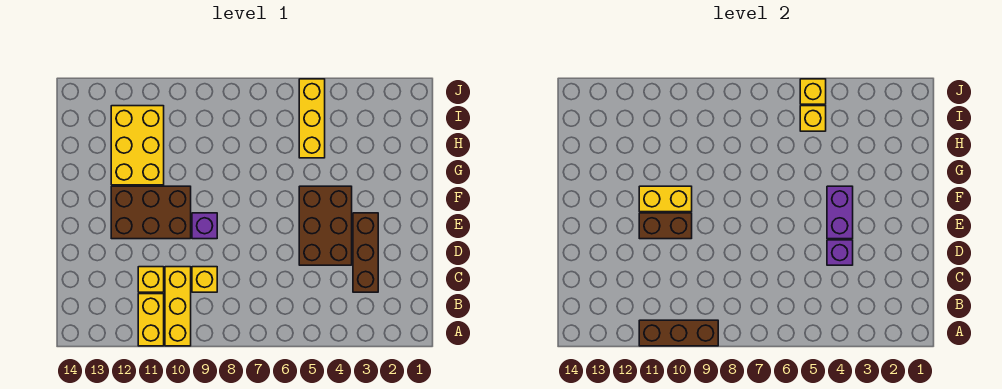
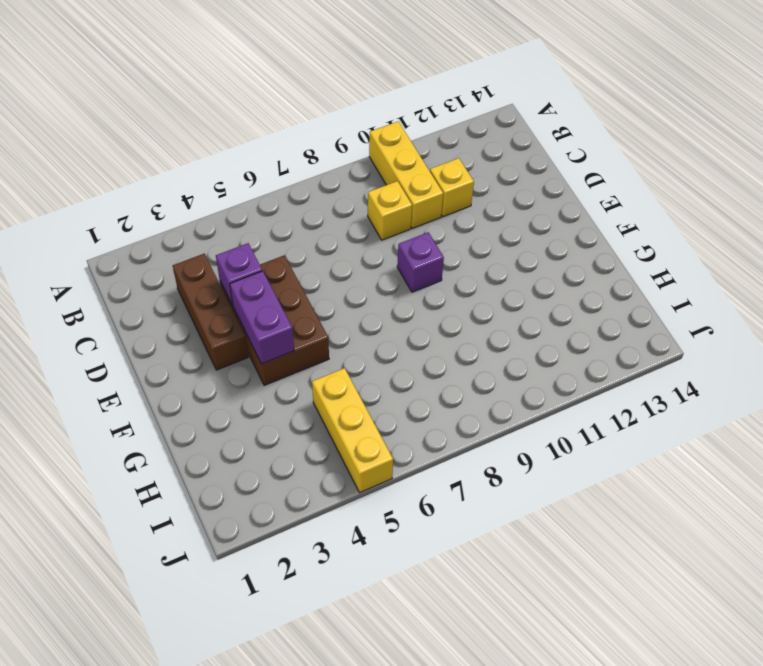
none -> yellow 1x2 brick [138,294,164,346]
none -> brown 2x3 brick [111,186,191,239]
none -> yellow 2x3 brick [111,106,164,185]

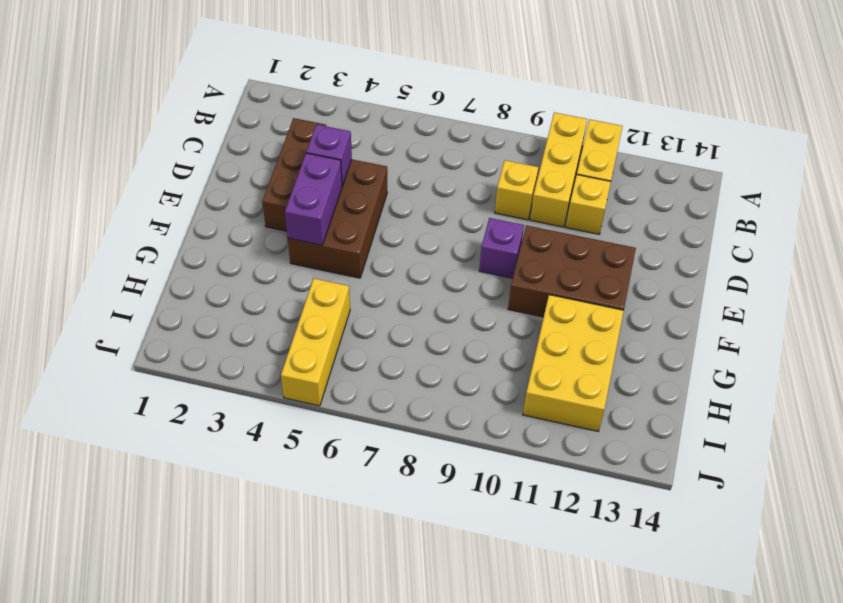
none -> brown 1x3 brick [639,320,718,346]
none -> brown 1x2 brick [639,213,692,239]
none -> yellow 1x2 brick [639,186,692,212]

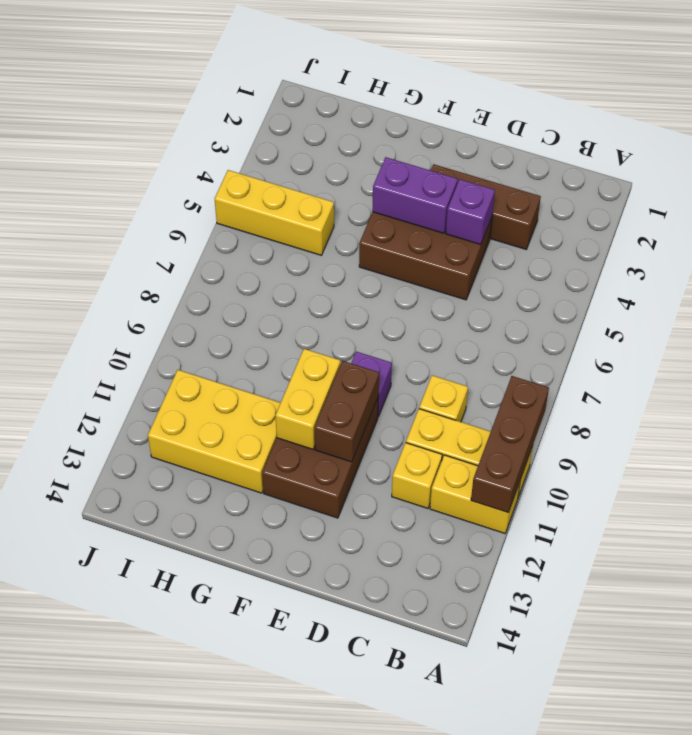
none -> yellow 1x1 brick [800,106,826,131]
none -> yellow 1x1 brick [800,79,826,104]

